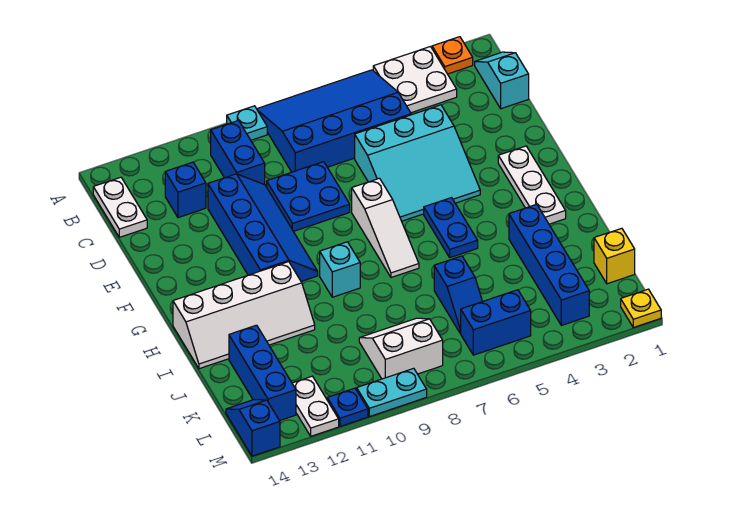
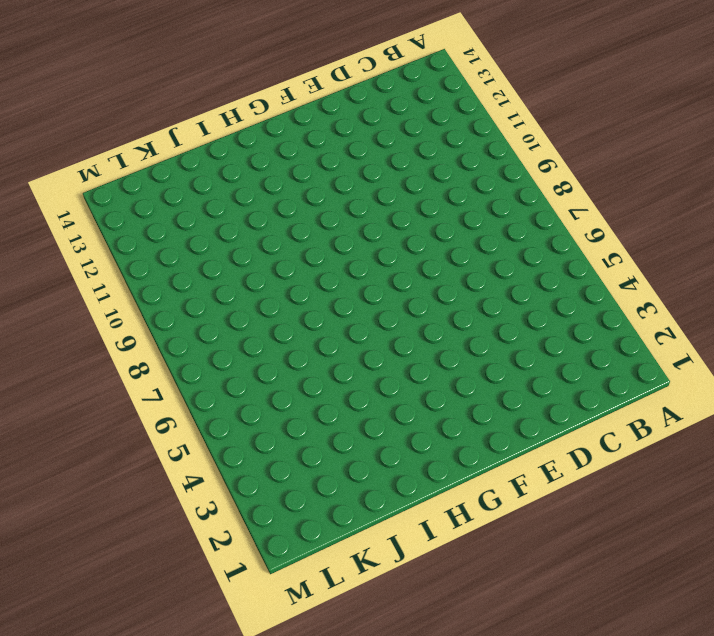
none -> orange 1x1 plate [432,37,473,74]
none -> white 2x2 plate [373,47,457,113]
none -> blue 3x4 slope [257,70,411,172]

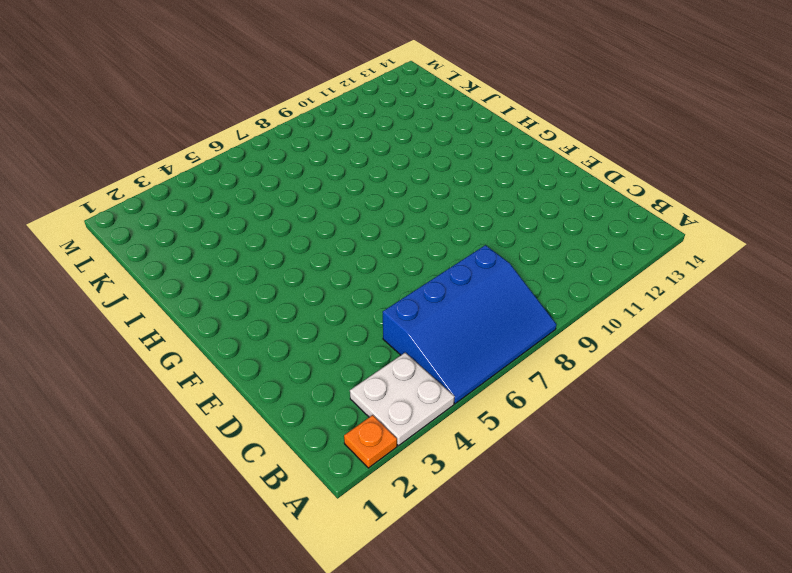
none -> cyan 1x1 plate [227,106,267,140]
none -> cyan 1x2 slope [475,52,529,109]
none -> blue 1x2 brick [211,121,265,185]

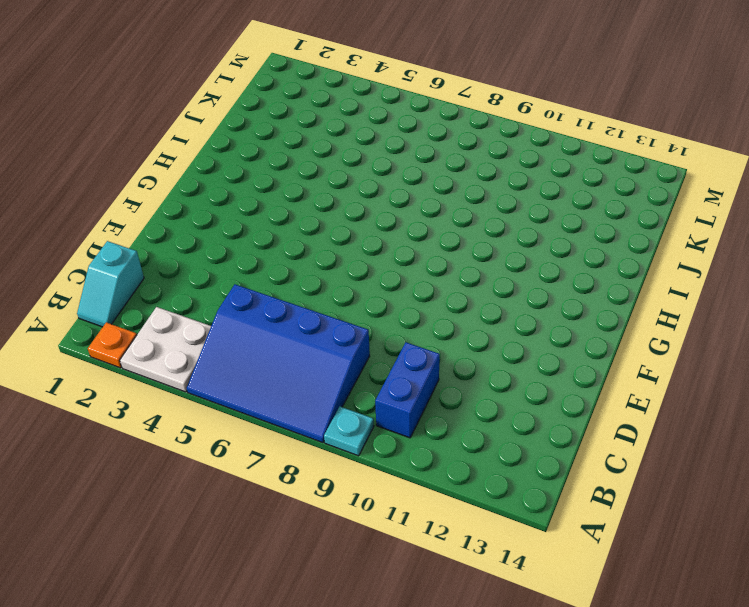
none -> white 1x2 plate [93,177,147,237]
none -> blue 1x1 brick [165,162,206,218]
none -> cyan 3x3 slope [355,105,480,221]

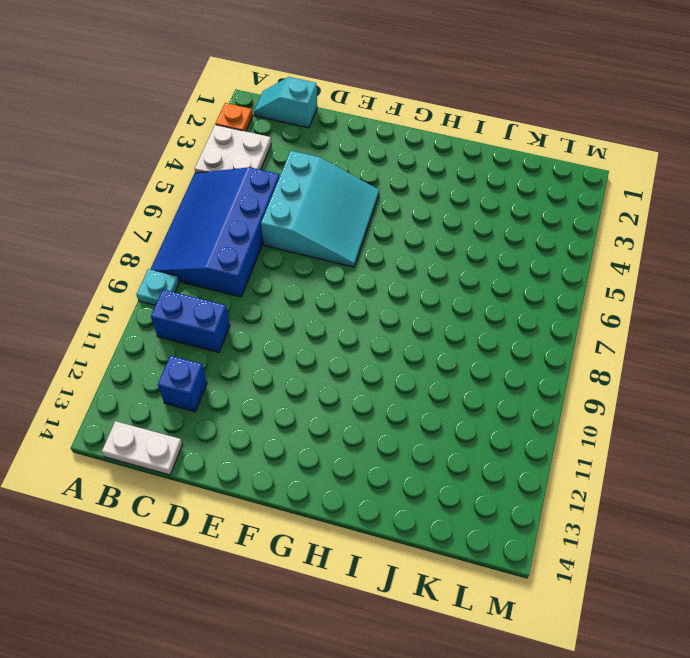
none -> blue 2x2 plate [267,162,350,231]
none -> blue 2x4 slope [208,174,318,282]
none -> white 1x3 plate [498,146,566,224]

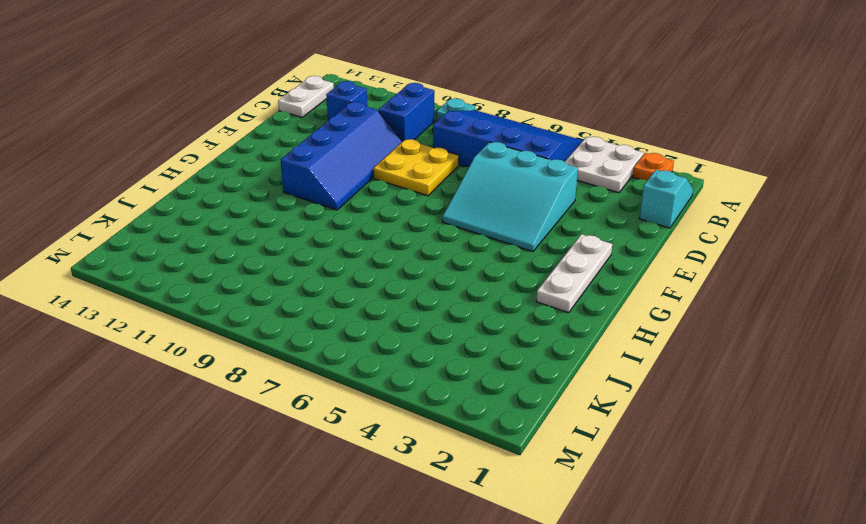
yellow 2x2 plate [373,139,459,196] -> blue 2x2 plate [267,162,350,231]
none -> white 1x3 slope [352,178,419,277]
none -> blue 1x2 plate [424,198,478,258]
none -> cyan 1x1 brick [320,242,360,297]

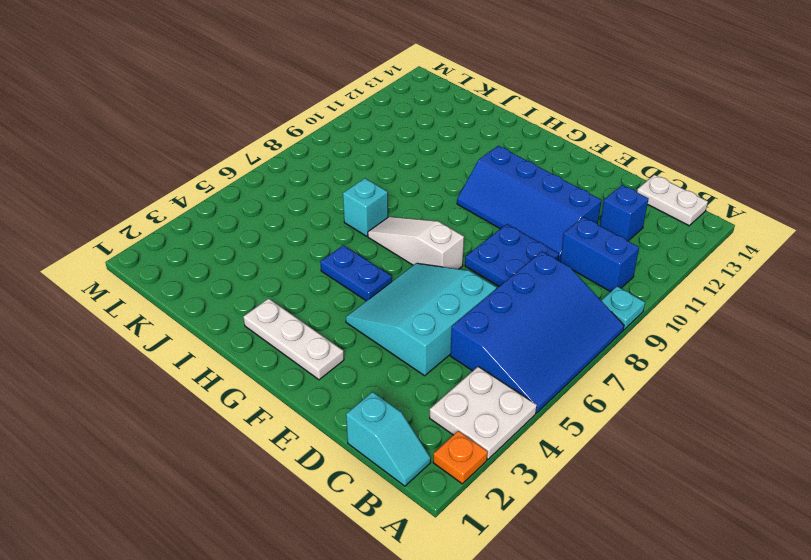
cyan 1x1 brick [343,178,388,236] -> cyan 1x1 brick moved to [320,242,360,297]
none -> white 2x4 slope [173,262,315,369]
none -> blue 1x4 brick [509,204,589,325]
none -> blue 1x2 slope [434,256,483,333]

